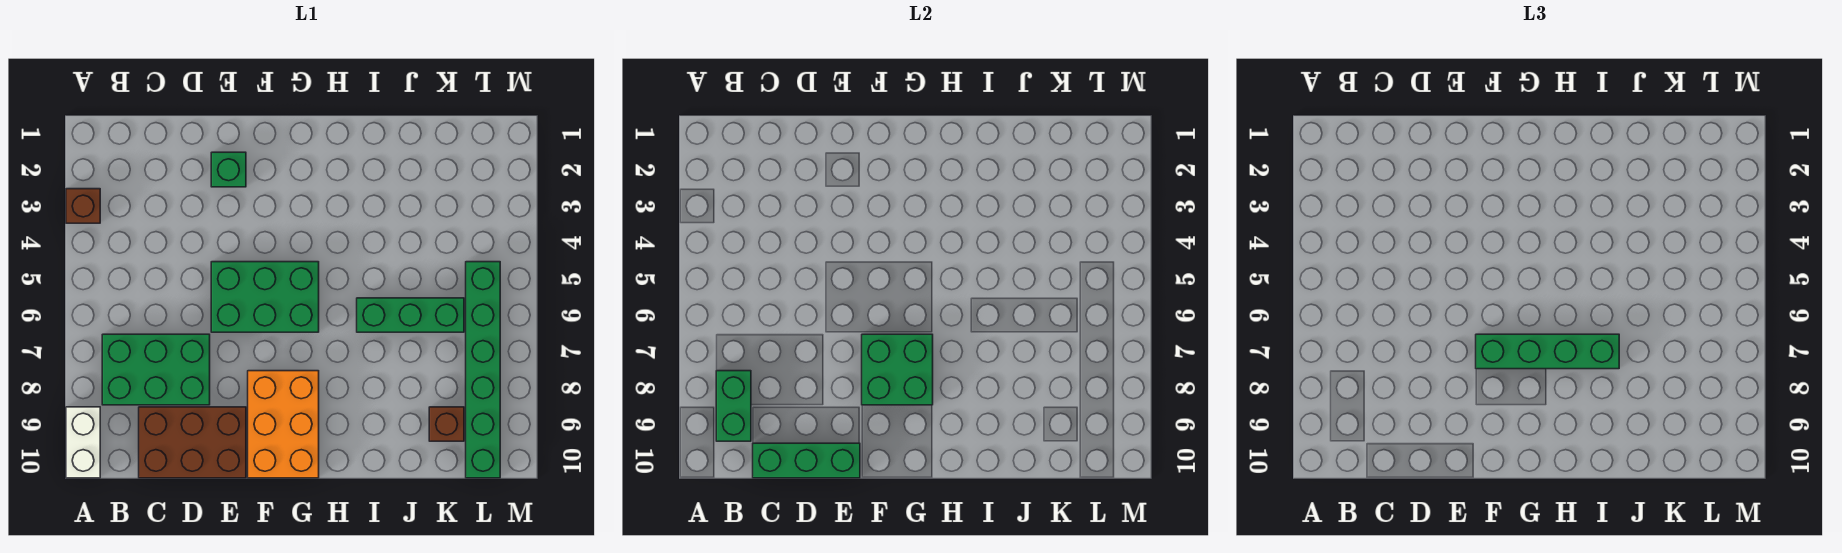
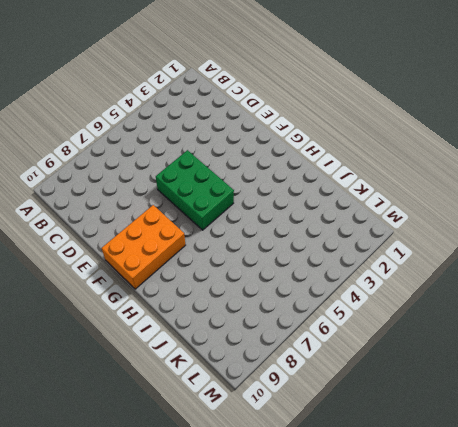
none -> brown 1x1 brick [66,189,100,223]
none -> white 1x2 brick [66,407,100,478]
none -> green 2x3 brick [102,334,210,405]

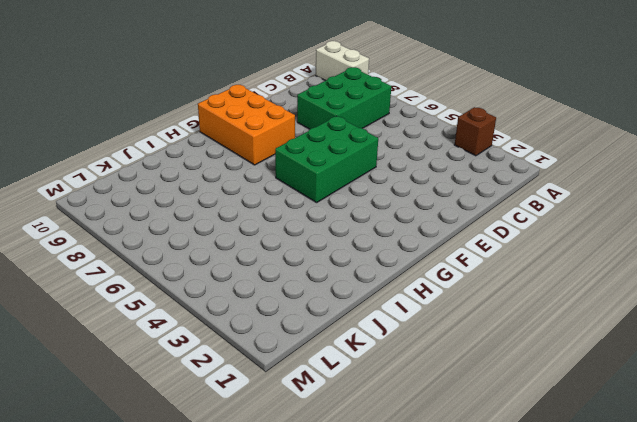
none -> brown 2x3 brick [139,407,246,478]
none -> green 1x1 brick [211,152,246,187]
none -> green 1x3 brick [357,298,464,332]

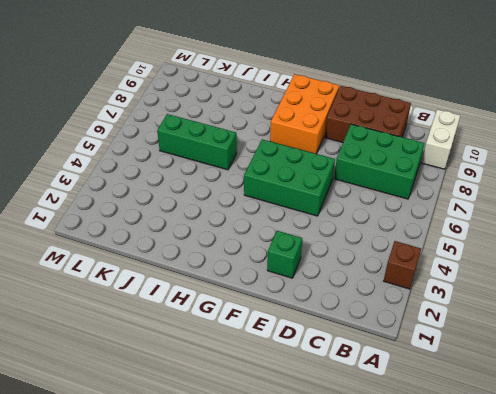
none -> brown 1x1 brick [429,407,464,441]
none -> green 1x6 brick [466,262,500,478]
none -> green 1x2 brick [716,371,751,441]

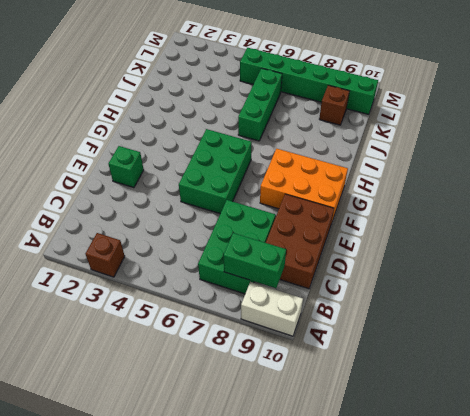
none -> green 1x3 brick [753,443,860,478]
none -> green 2x2 brick [862,334,933,405]
none -> green 1x4 brick [1476,334,1619,369]

